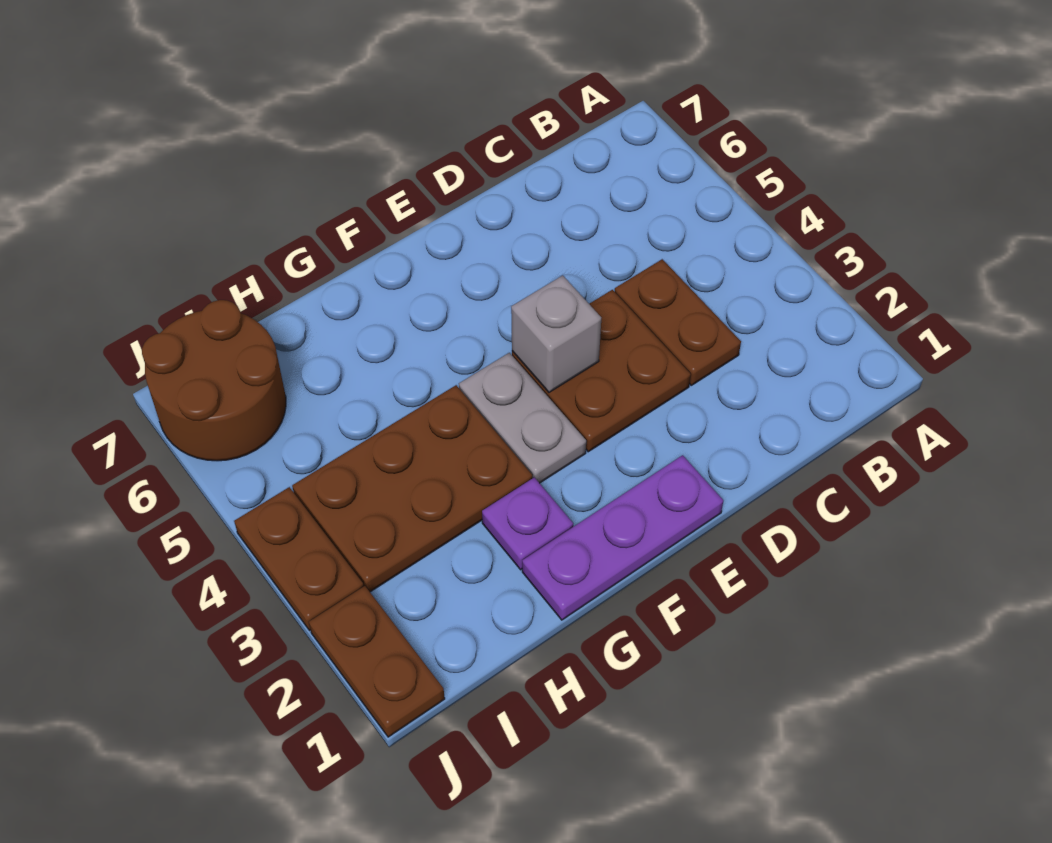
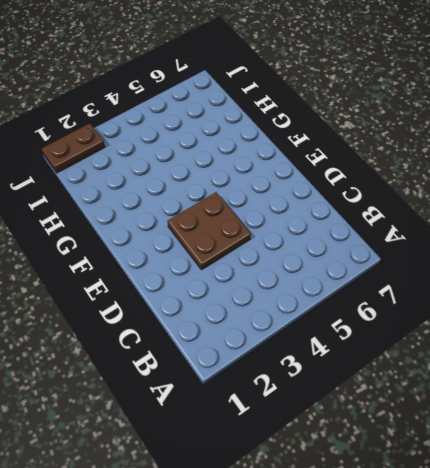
none -> brown 1x2 plate [615,259,741,385]
none -> purple 1x3 plate [522,455,723,620]

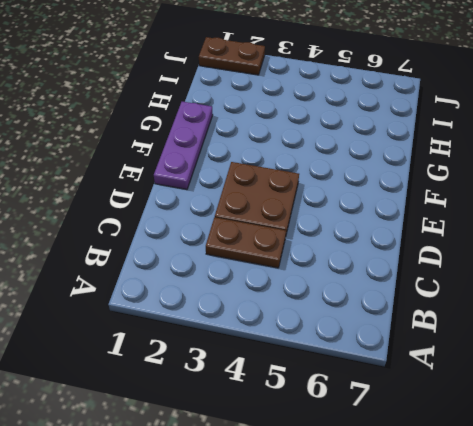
none -> grey 1x2 plate [459,353,586,483]
none -> purple 1x1 plate [482,477,573,570]

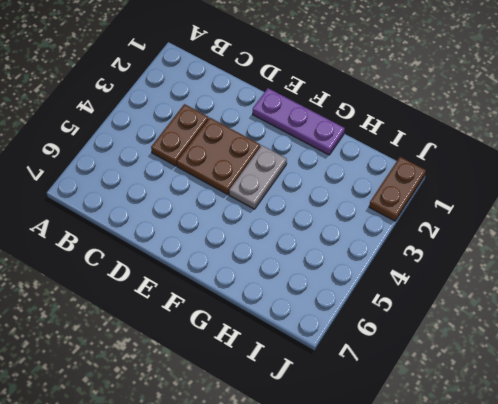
none -> purple 1x1 plate [482,477,573,570]
none -> brown 2x3 plate [292,385,532,592]

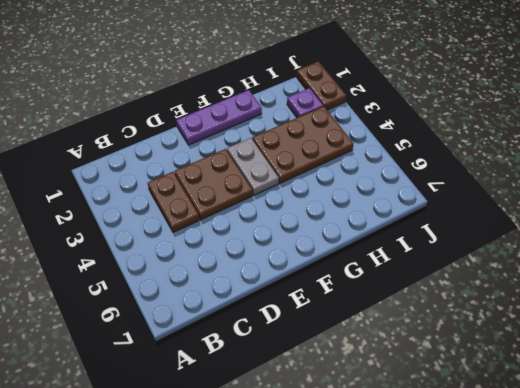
purple 1x1 plate [287,88,323,118] -> purple 1x1 plate moved to [482,477,573,570]
none -> brown 2x2 round brick [142,300,286,461]
none -> brown 1x2 plate [234,487,364,630]

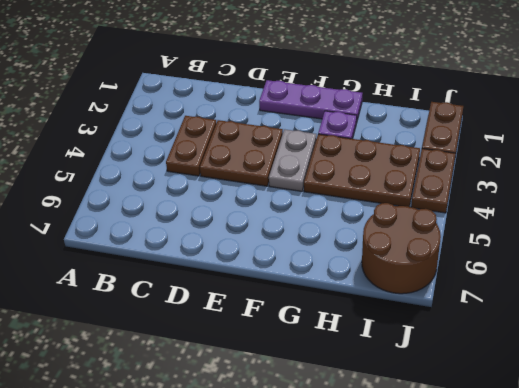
none -> grey 1x1 brick [511,275,601,392]

